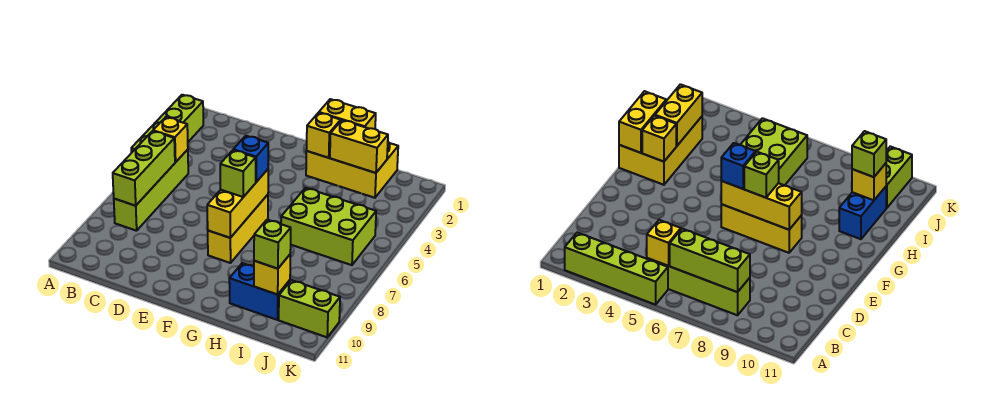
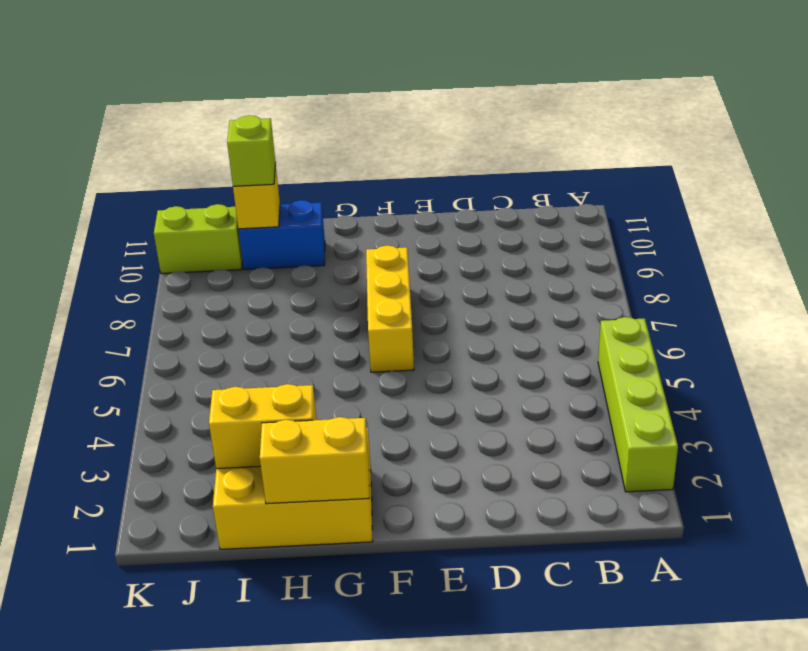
none -> lime 1x4 brick [114,149,188,231]
none -> lime 2x3 brick [281,188,376,265]
none -> yellow 1x1 brick [153,117,188,162]

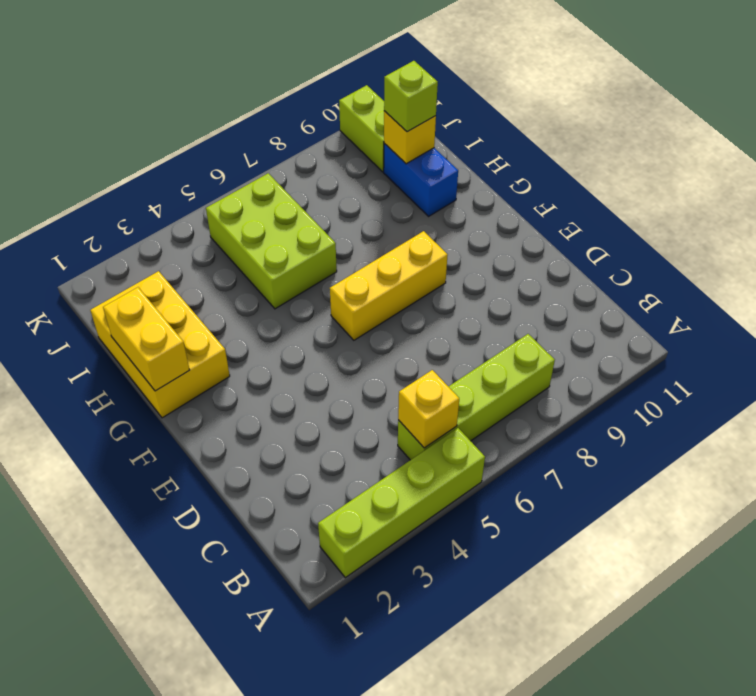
none -> lime 1x3 brick [113,131,175,206]
none -> yellow 1x3 brick [207,169,268,238]
none -> yellow 1x1 brick [307,113,341,158]

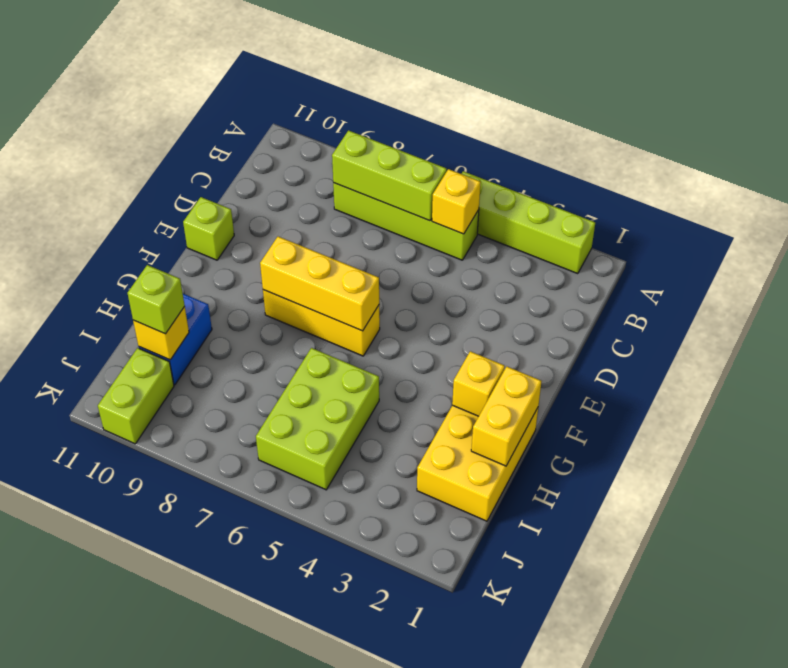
lime 1x1 brick [183,197,234,260] -> lime 1x1 brick moved to [220,150,256,197]
none -> yellow 1x2 brick [330,120,388,173]
none -> blue 1x1 brick [233,136,268,182]

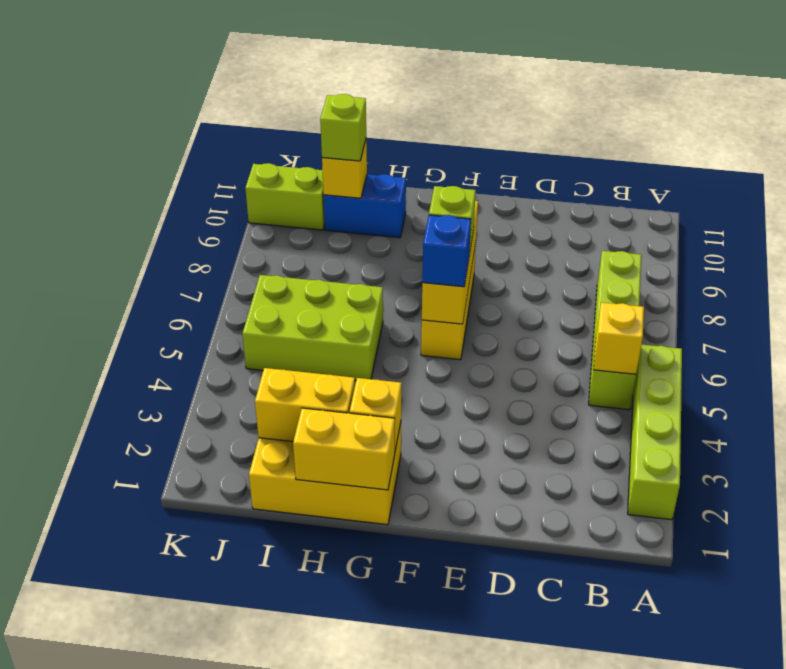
none -> lime 1x3 brick [113,131,175,206]

